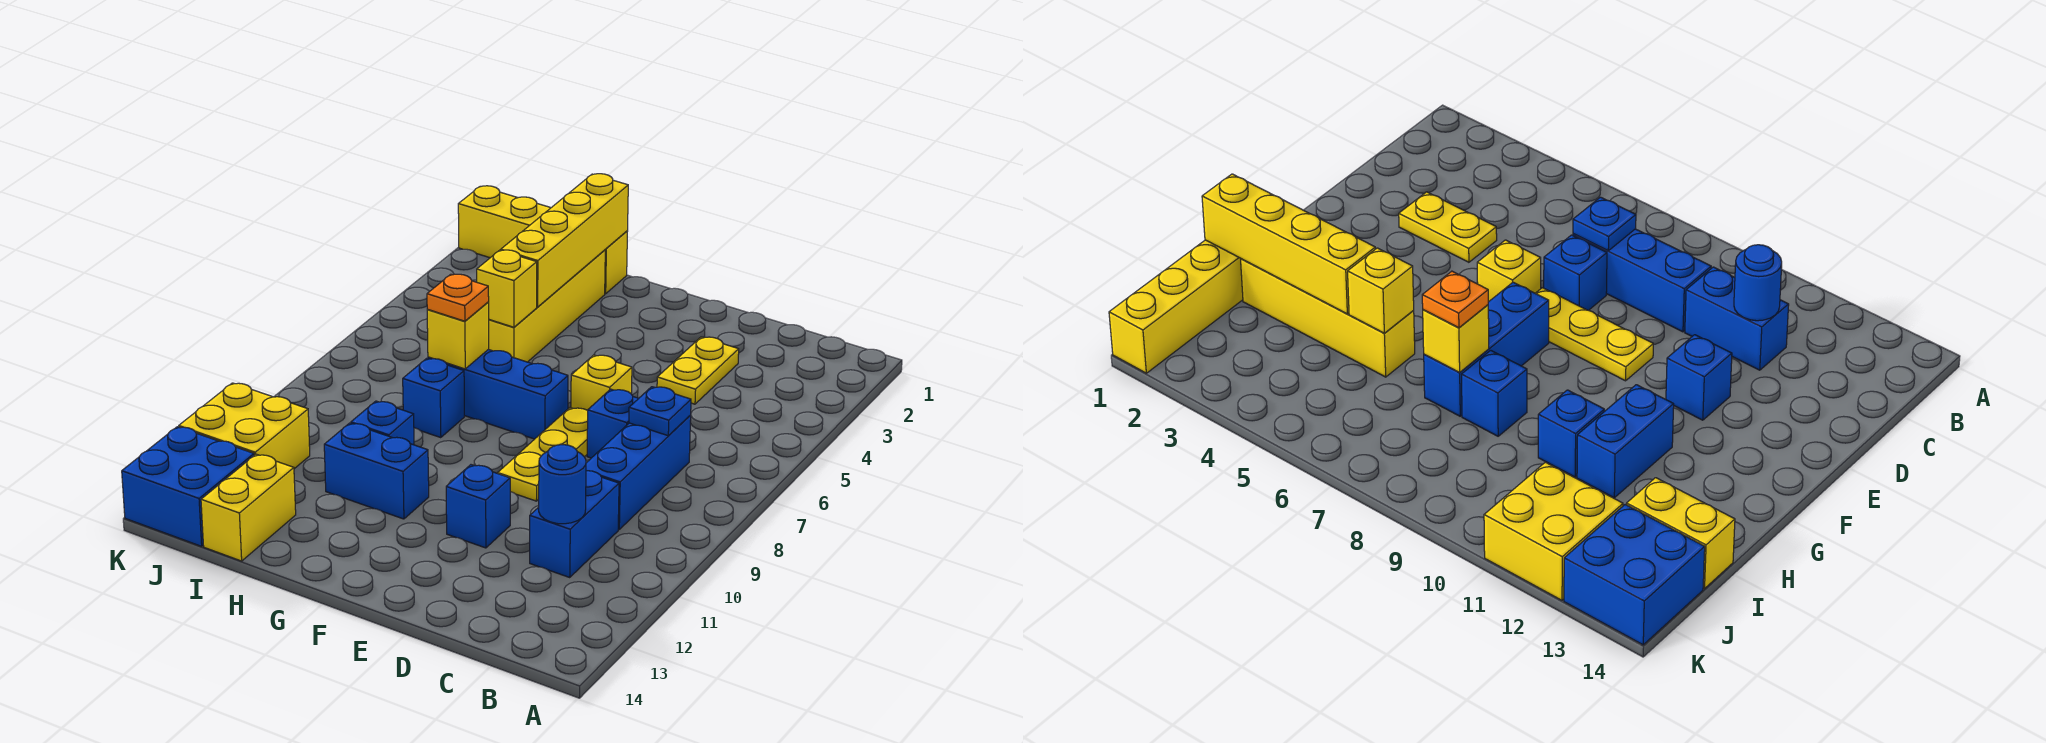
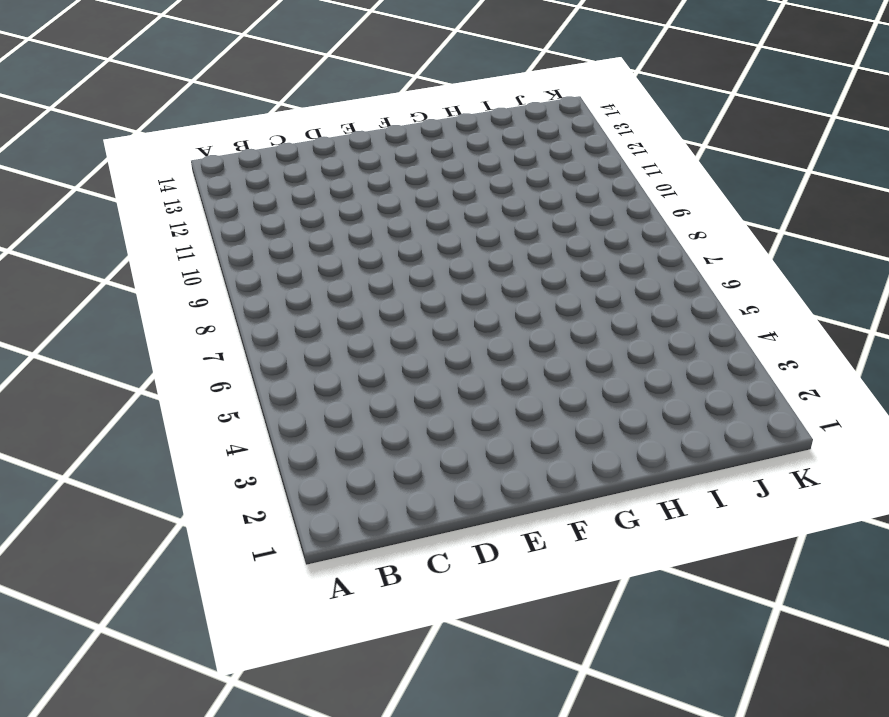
none -> blue 1x3 brick [586,415,691,529]
none -> blue 1x2 brick [530,471,619,577]
none -> yellow 1x2 plate [657,337,739,404]

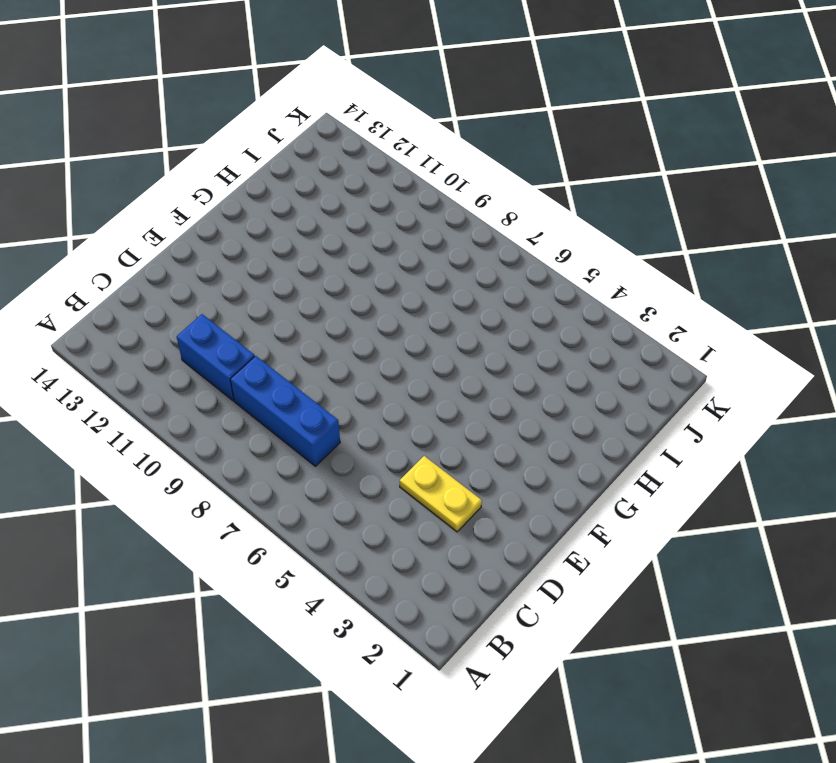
none -> blue 1x1 brick [587,389,639,458]
none -> yellow 1x1 brick [571,355,632,411]
none -> yellow 1x3 plate [498,408,588,501]

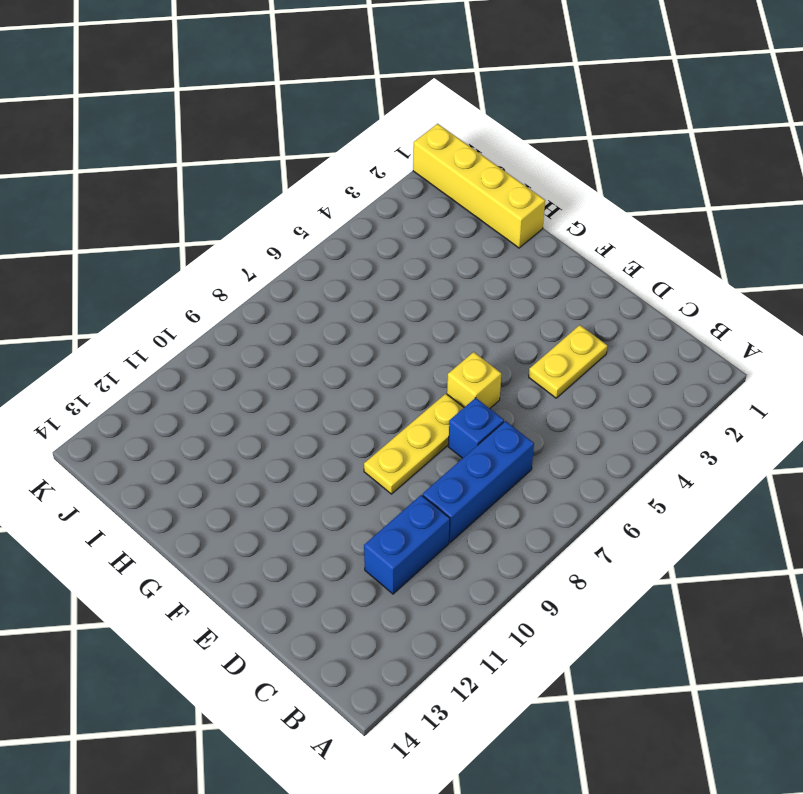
none -> blue 1x1 brick [446,465,510,548]
none -> blue 1x3 brick [428,349,568,439]
none -> blue 1x2 brick [324,423,429,519]

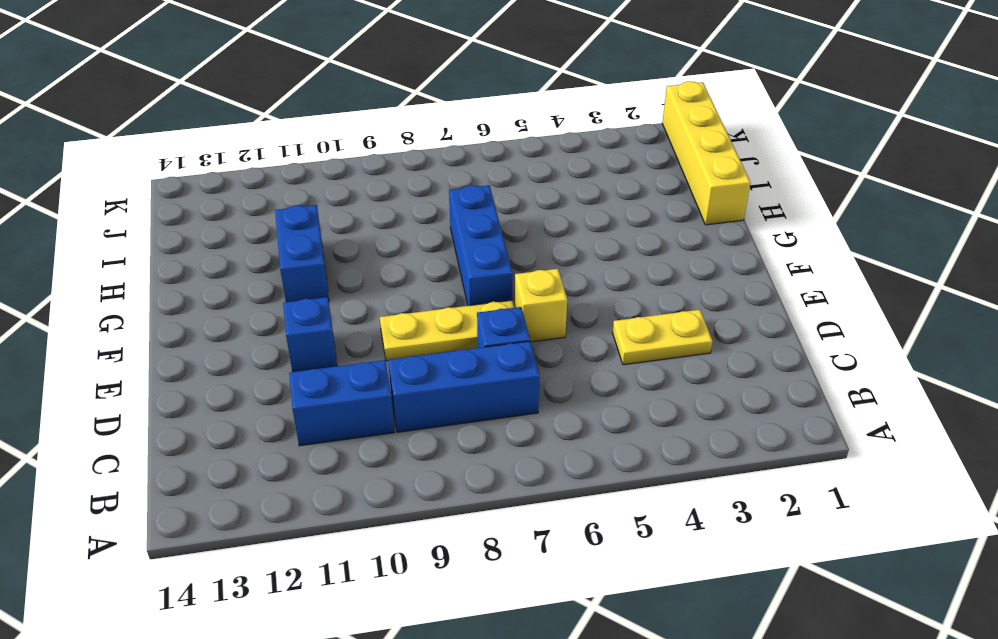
none -> yellow 1x4 brick [489,250,605,362]
none -> blue 1x1 brick [403,358,464,438]
none -> blue 1x1 brick [351,401,414,445]

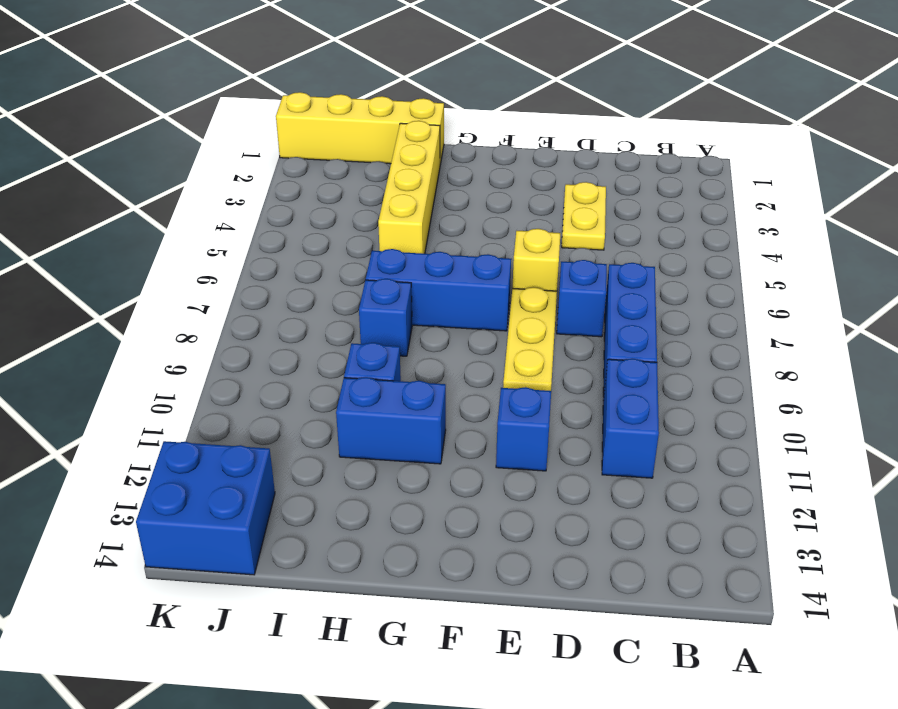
none -> yellow 1x2 brick [201,454,296,561]
none -> yellow 2x2 brick [179,383,310,469]
none -> blue 1x1 plate [629,387,691,436]

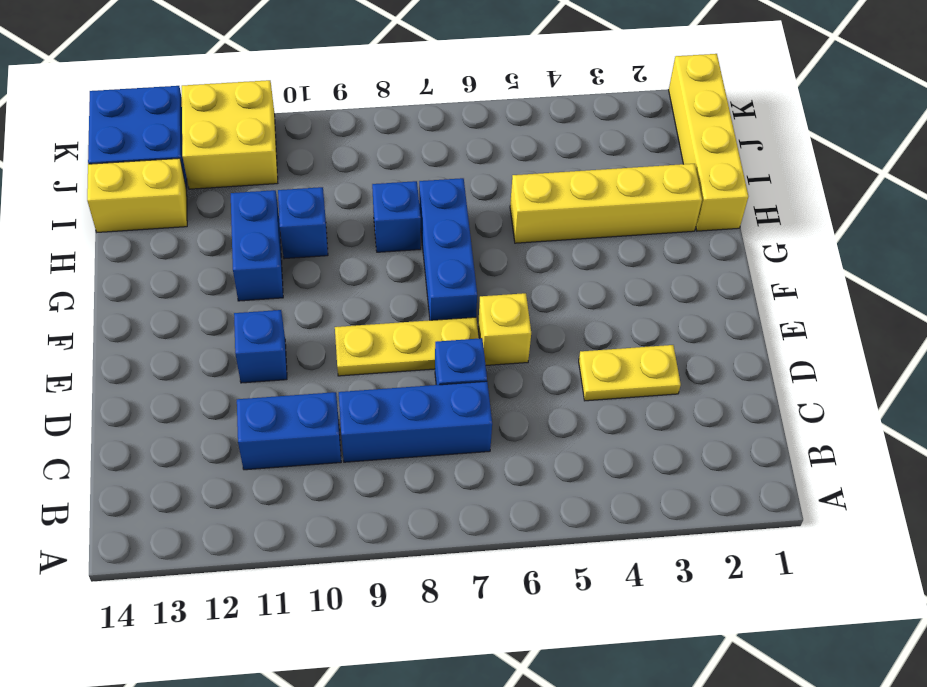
none -> blue 1x1 plate [629,387,691,436]
none -> blue 1x1 round brick [539,445,586,524]
none -> yellow 1x4 brick [501,174,628,307]

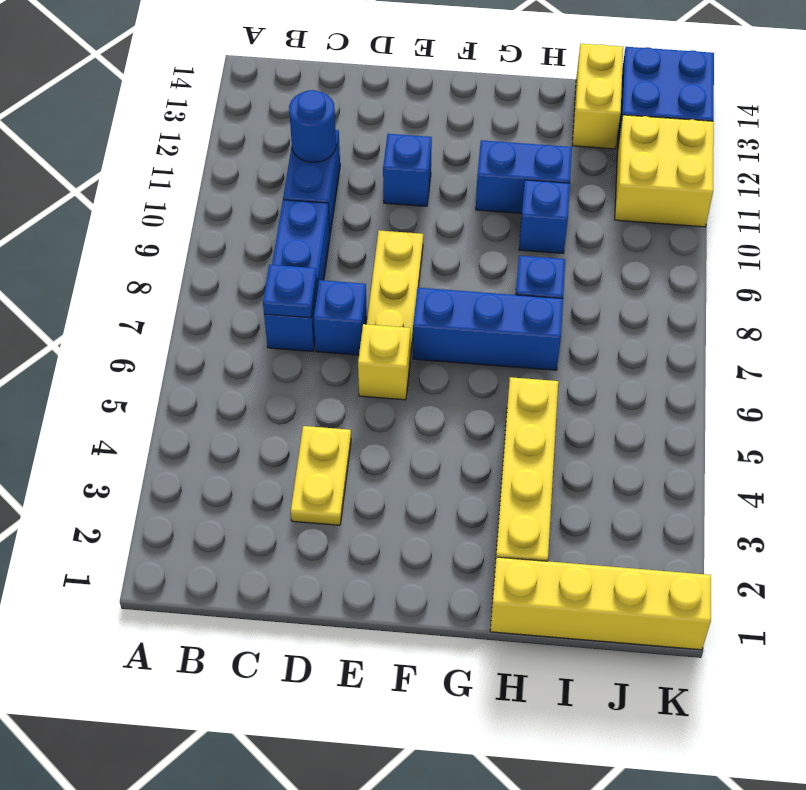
none -> yellow 1x4 brick [501,174,628,307]
none -> yellow 1x1 brick [477,250,537,327]
none -> yellow 1x1 brick [427,302,489,369]

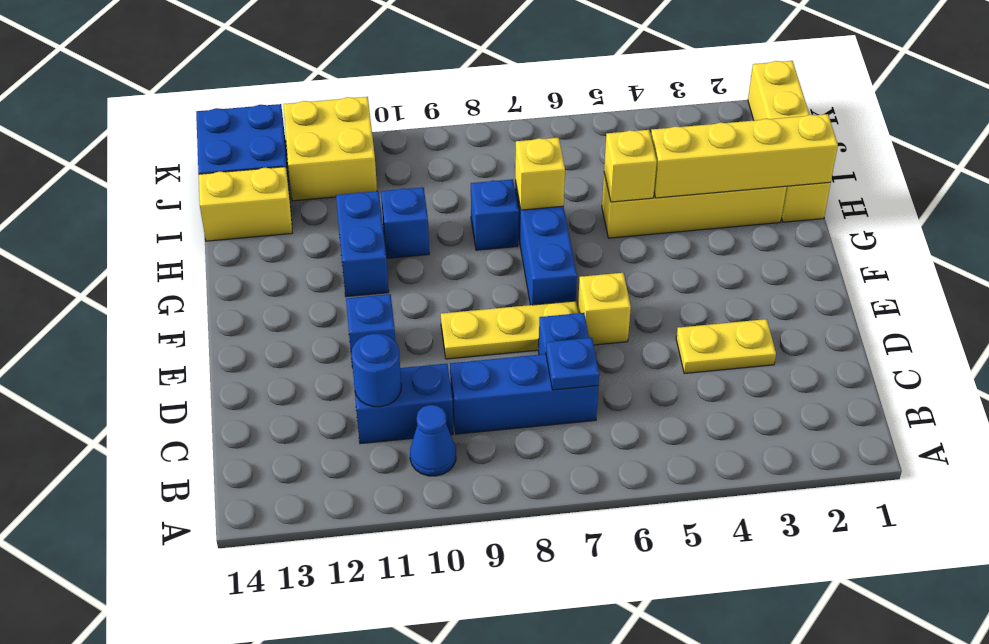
blue 1x1 cone [410,405,456,476] -> none
none -> orange 1x1 plate [427,274,489,321]

